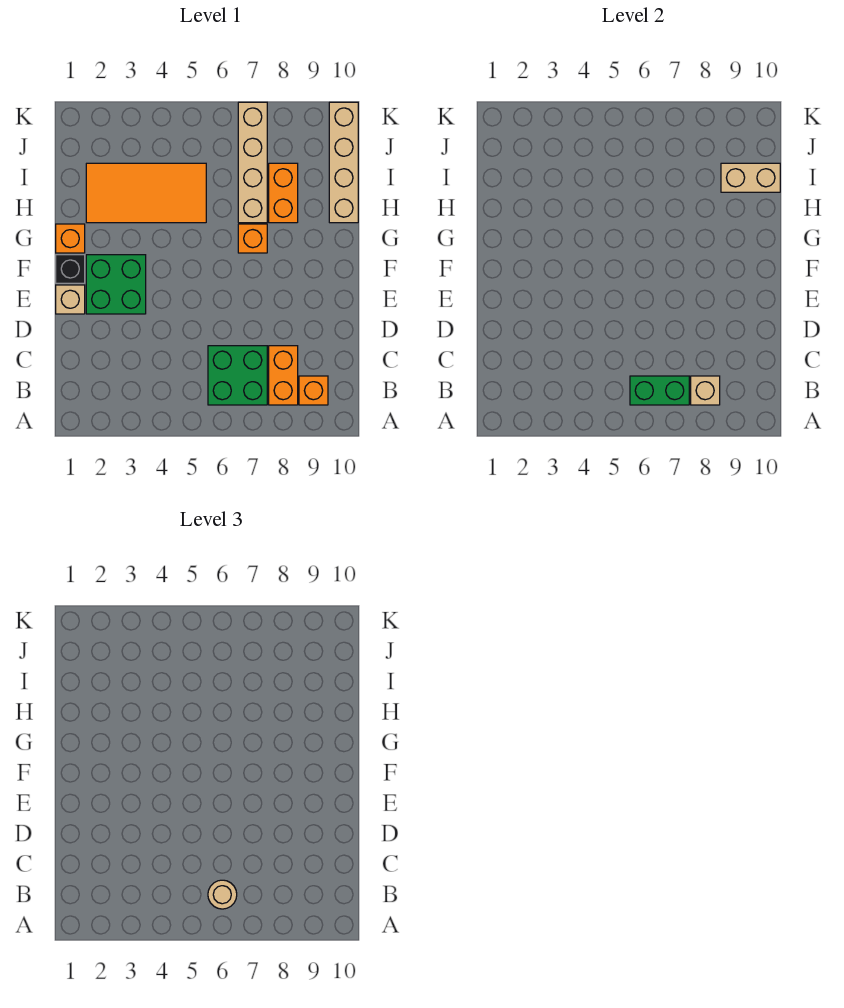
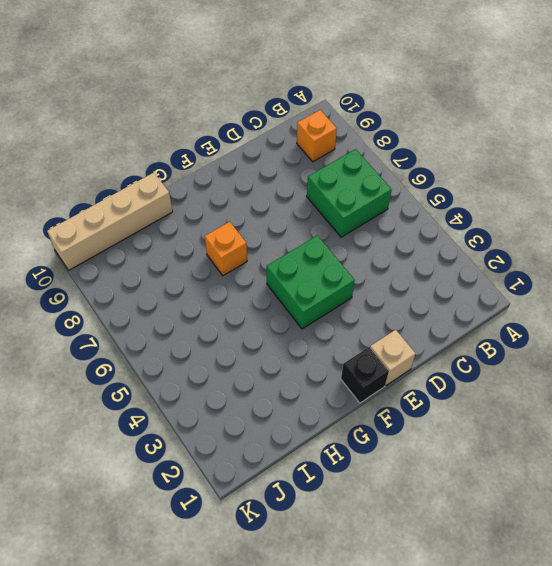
green 2x2 brick [266,235,355,329] -> green 2x2 brick moved to [86,255,146,314]
none -> orange 1x2 brick [269,346,298,405]
none -> orange 1x1 brick [56,224,85,253]
none -> orange 2x4 tile [86,163,206,223]

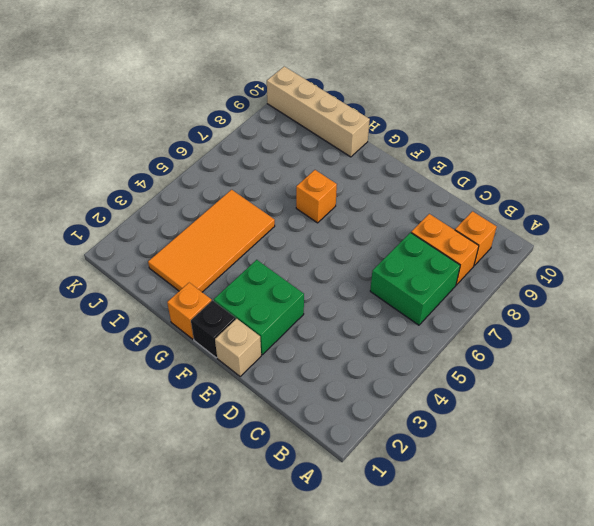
none -> tan 1x4 brick [238,102,267,223]
none -> orange 1x2 brick [269,163,298,223]
none -> green 1x2 brick [630,376,689,405]

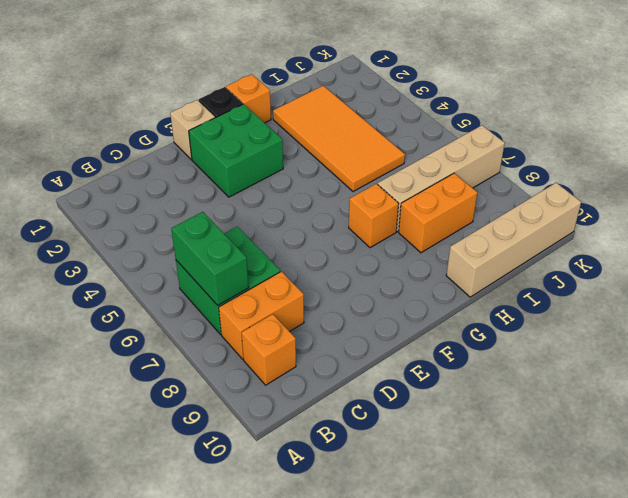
none -> tan 1x1 brick [691,376,720,405]
none -> tan 1x2 brick [721,163,780,192]
none -> tan 1x1 round brick [208,880,237,909]

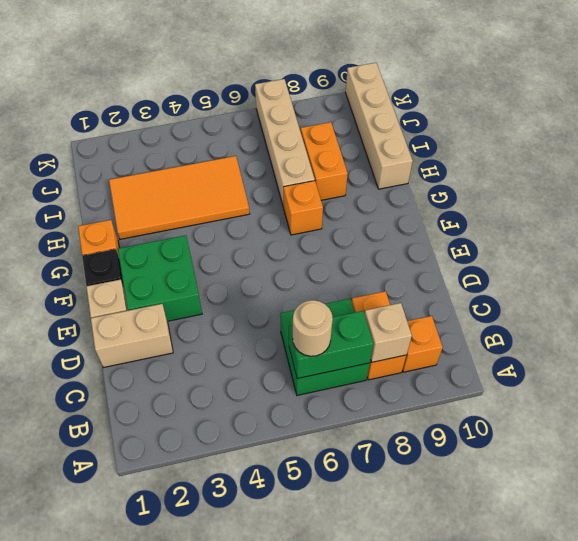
tan 1x2 brick [91,304,173,368] -> tan 1x2 brick moved to [721,163,780,192]

